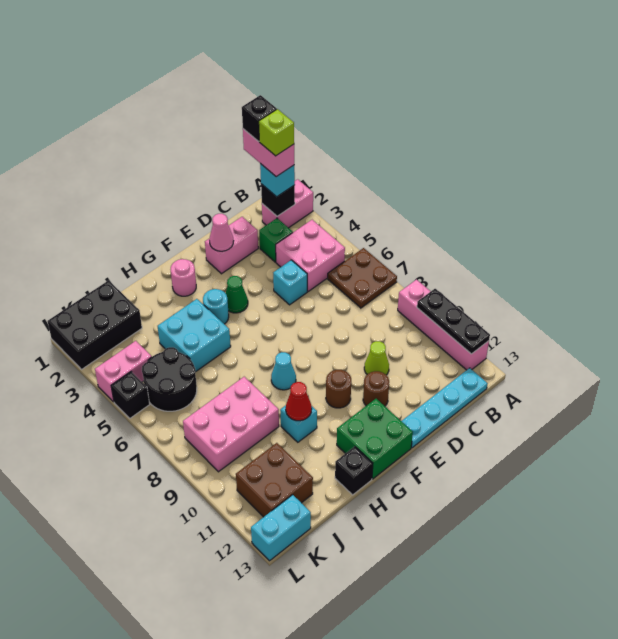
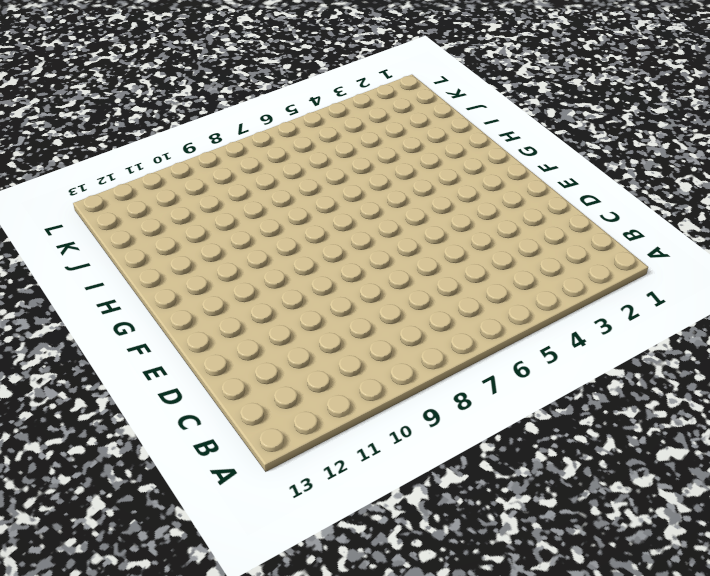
none -> pink 1x2 brick [262,179,313,228]
none -> brown 2x2 plate [328,248,397,308]
none -> pink 1x4 brick [398,280,489,370]
none -> pink 2x2 brick [276,220,345,291]

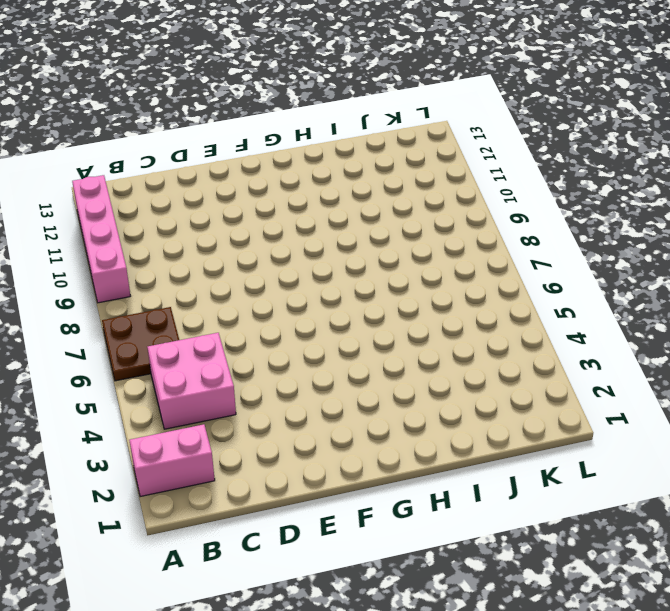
none -> cyan 1x4 plate [402,368,488,448]
none -> green 1x1 brick [259,218,293,262]
none -> pink 1x2 brick [205,217,258,274]
none -> cyan 1x1 brick [273,260,307,305]

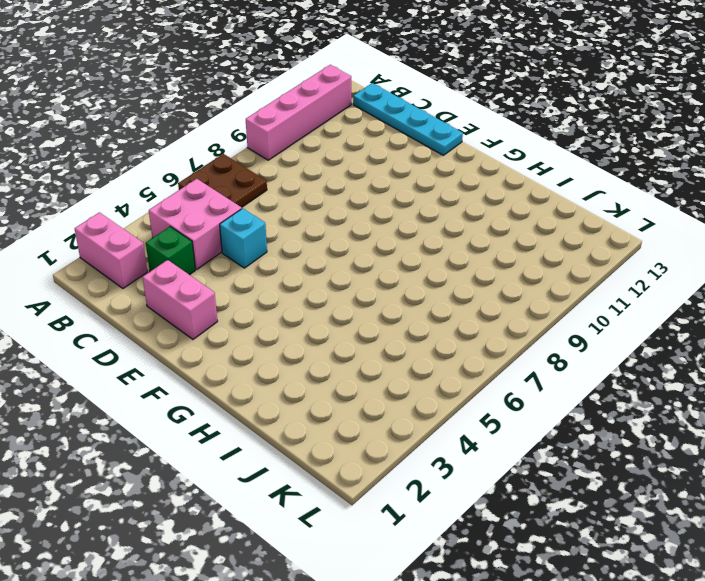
none -> lime 1x1 cone [364,341,389,375]
none -> brown 1x1 round brick [363,371,389,406]
none -> green 1x1 cone [226,276,248,313]
none -> brown 1x1 round brick [326,370,351,408]

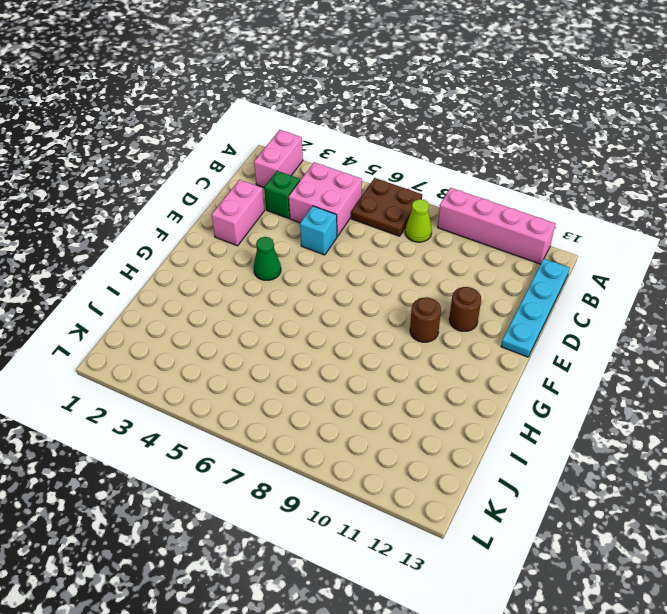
lime 1x1 cone [405,199,432,242] -> lime 1x1 cone moved to [364,341,389,375]
none -> green 2x2 brick [337,399,413,479]
none -> pink 1x1 round brick [171,259,196,296]
none -> cyan 1x1 round brick [203,289,229,324]
none -> cyan 1x1 cone [271,352,296,390]

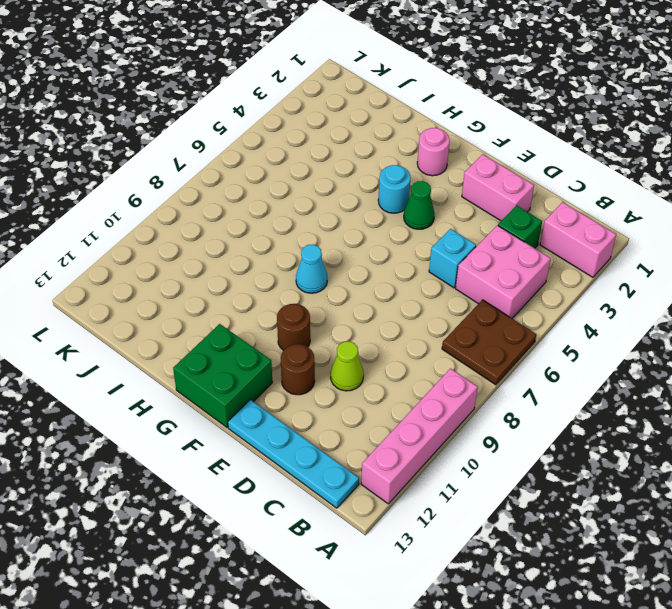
none -> cyan 2x2 brick [158,299,231,371]
none -> cyan 1x1 brick [280,405,317,442]
none -> black 1x1 brick [335,447,373,495]
none -> pink 2x3 brick [183,377,279,472]

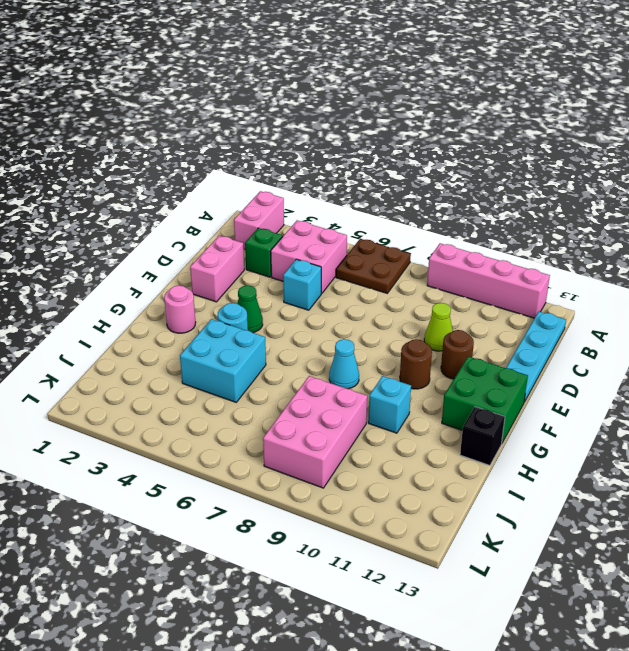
none -> black 2x3 brick [47,281,142,369]
none -> black 2x2 round brick [142,347,197,411]
none -> brown 2x2 brick [236,443,313,517]
none -> pink 1x2 brick [95,341,152,402]

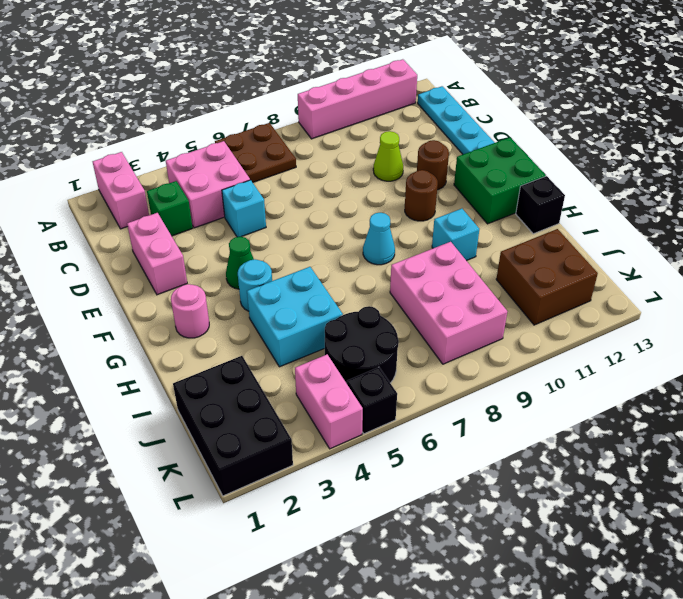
none -> cyan 1x2 brick [251,495,311,561]
none -> black 1x3 plate [417,289,490,354]
none -> black 1x1 brick [261,184,295,216]
none -> pink 1x1 cone [209,214,233,251]

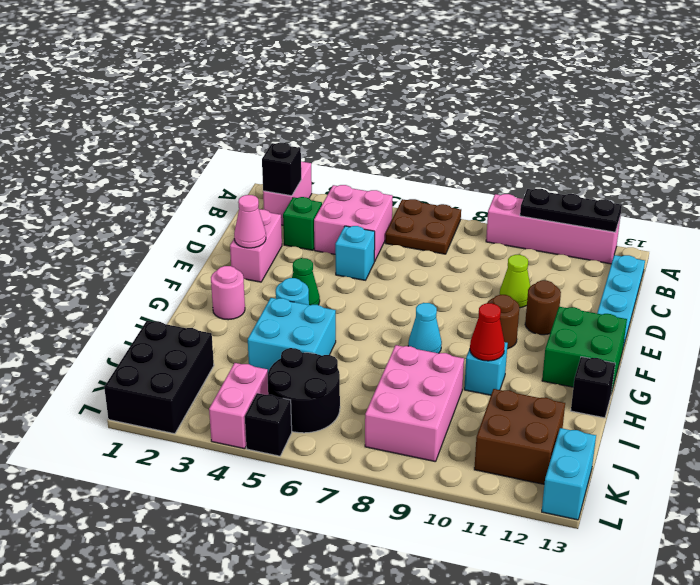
none -> cyan 1x1 brick [260,164,295,197]
none -> pink 1x2 brick [243,129,294,177]
none -> black 1x1 brick [242,95,277,142]
none -> lime 1x1 brick [259,109,294,156]

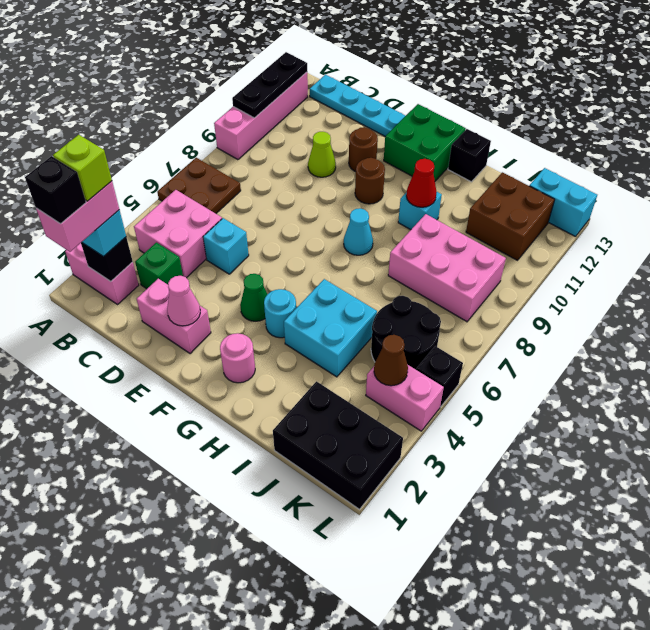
brown 1x1 cone [374,335,408,386] -> none

